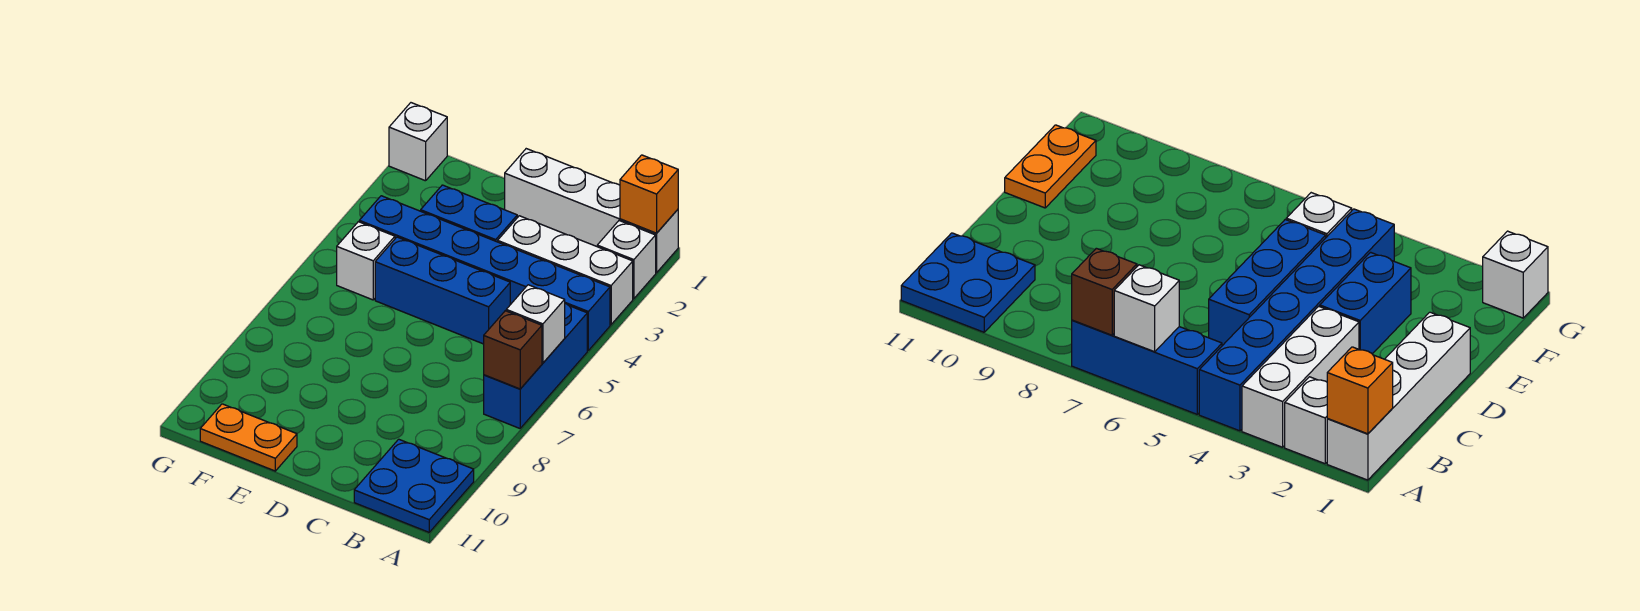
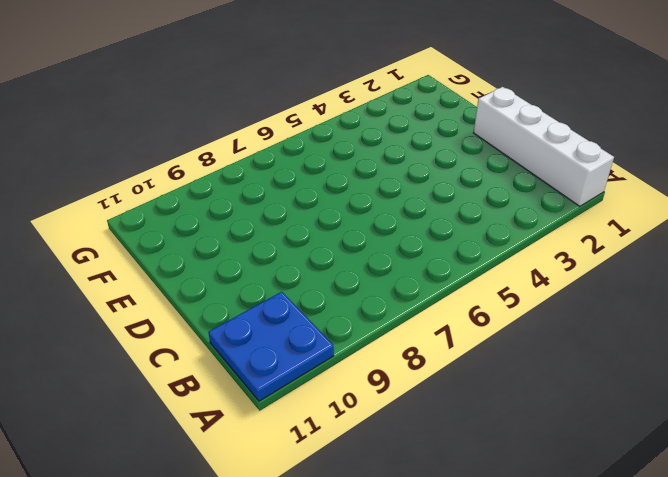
none -> white 1x1 brick [597,221,656,299]
none -> white 1x3 brick [498,216,633,325]
none -> blue 1x6 brick [359,196,610,350]

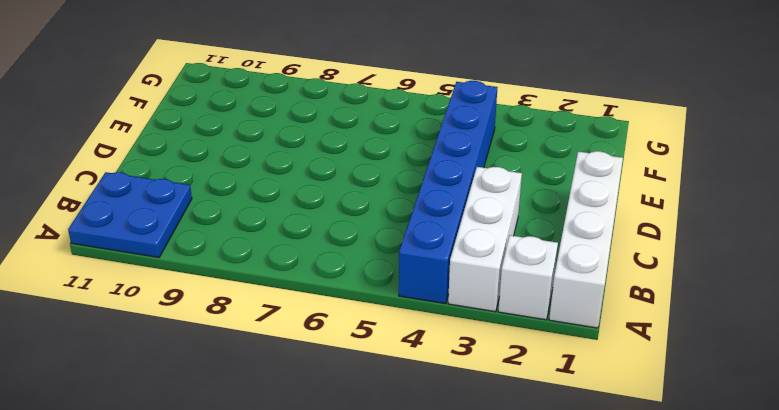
none -> blue 1x3 brick [484,304,587,428]
none -> blue 1x3 brick [375,237,510,344]
none -> blue 1x2 brick [421,185,517,242]

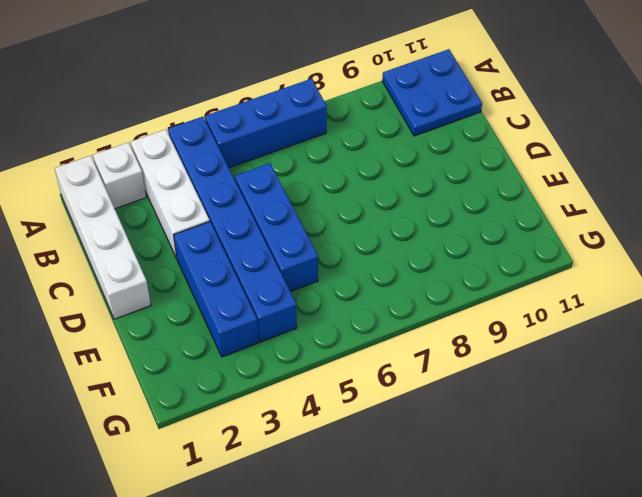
blue 1x3 brick [174,222,259,357] -> blue 1x2 brick [421,185,517,242]
none -> orange 1x2 plate [200,404,297,471]
none -> white 1x1 brick [337,222,395,300]
none -> white 1x1 brick [389,103,447,181]

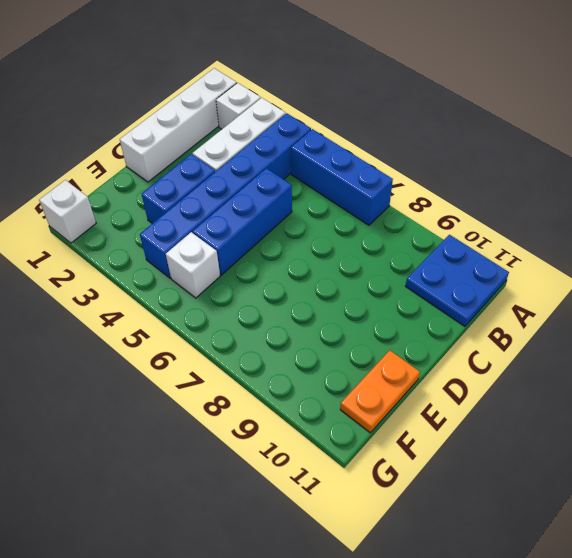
none -> orange 1x1 brick [620,155,678,233]
none -> white 1x1 brick [506,285,565,363]
none -> brown 1x1 brick [484,311,542,389]

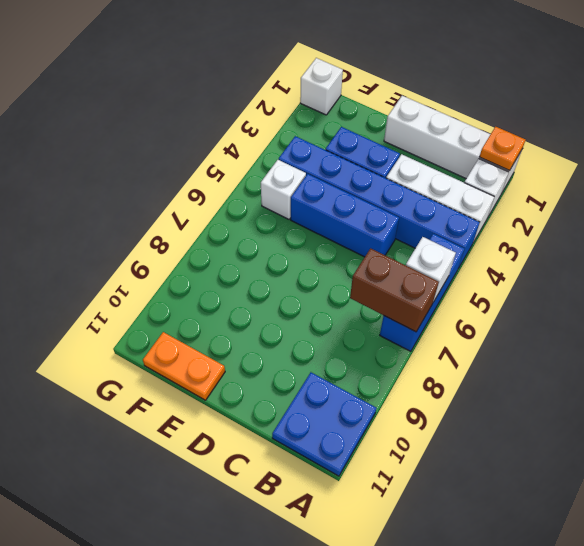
orange 1x1 plate [480,127,525,171] -> orange 1x1 brick [620,155,678,233]
brown 1x2 brick [350,248,439,332] -> brown 1x1 brick [484,311,542,389]

